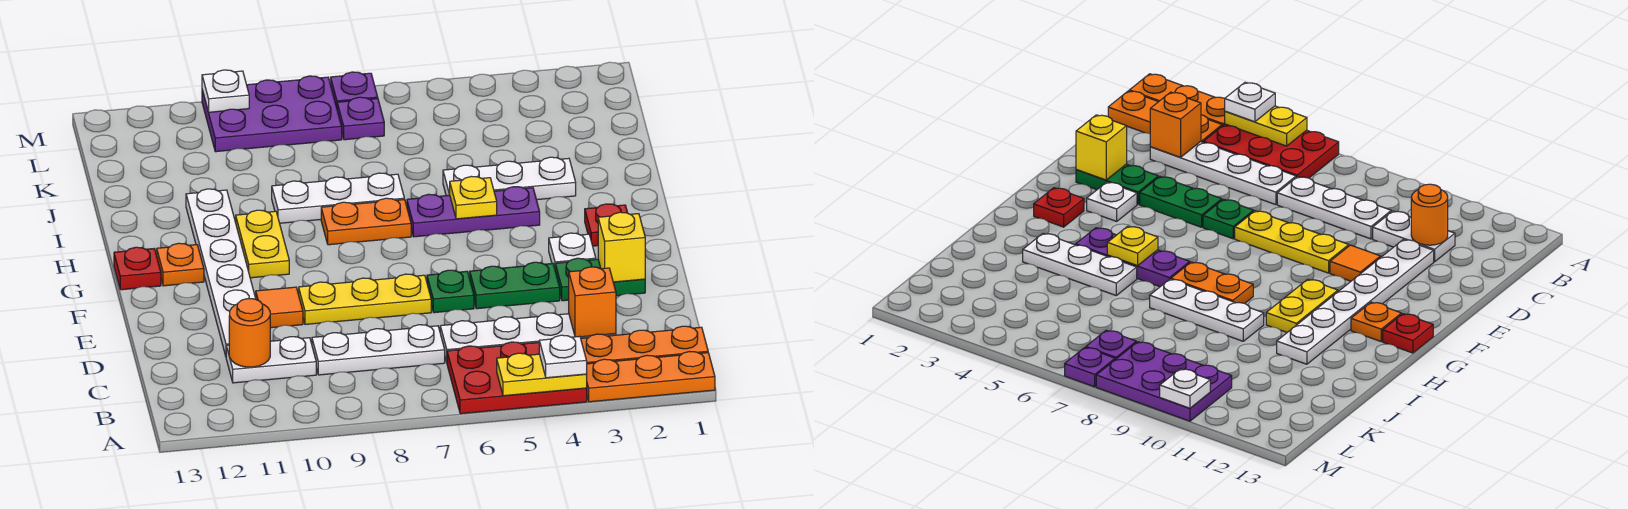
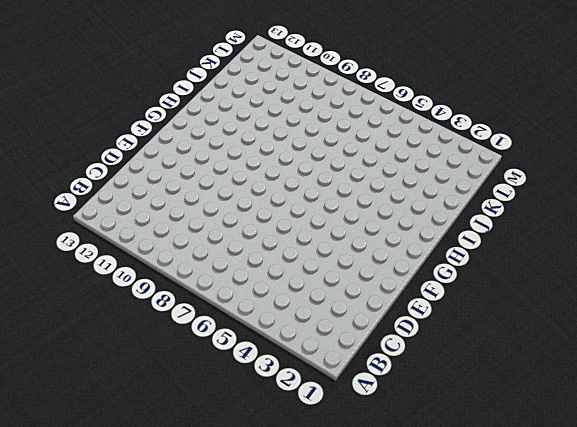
none -> orange 1x3 plate [586,352,715,402]
none -> red 2x3 plate [447,342,587,414]
none -> orange 1x3 plate [581,326,708,364]
none -> white 1x4 plate [440,313,616,362]

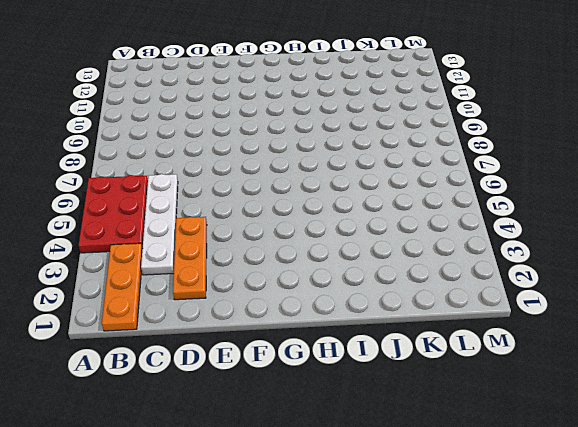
orange 1x3 plate [173,217,207,300] -> orange 1x3 plate moved to [586,352,715,402]
none -> white 1x3 plate [312,325,445,375]
none -> white 1x2 plate [226,337,316,383]
none -> white 1x6 plate [186,189,256,356]
none -> green 1x2 plate [555,258,645,301]

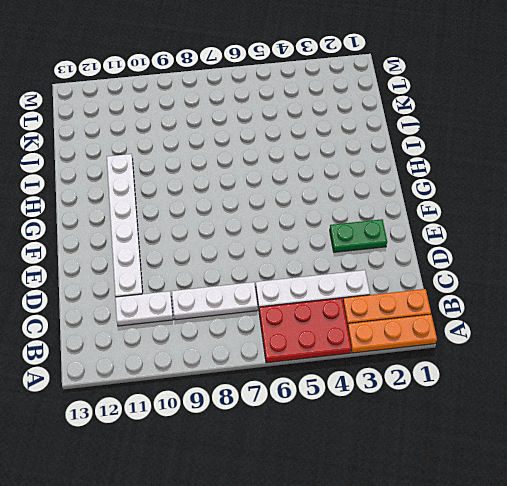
none -> green 1x2 plate [470,262,560,309]
none -> green 1x1 plate [427,270,474,313]
none -> yellow 1x3 plate [299,274,431,324]
none -> orange 1x1 tile [256,287,303,328]

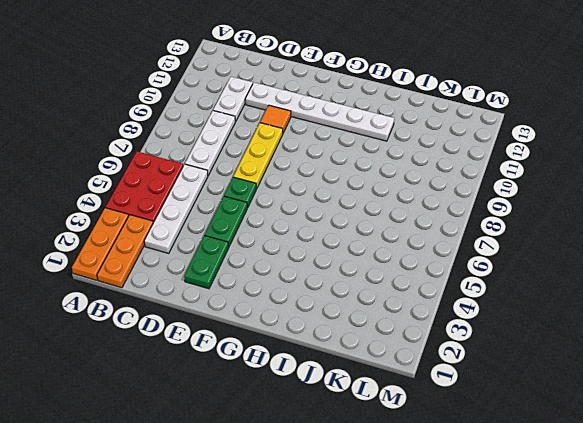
none -> white 1x1 plate [549,233,596,268]
none -> red 1x1 plate [585,204,628,246]
none -> yellow 1x2 plate [236,210,289,278]
none -> orange 1x1 plate [157,243,204,286]

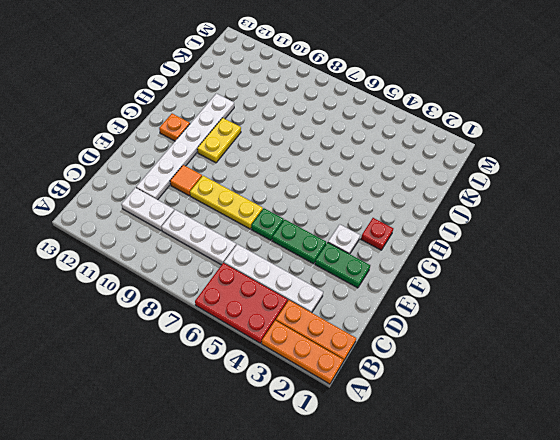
none -> red 1x1 plate [114,247,161,290]
none -> purple 1x3 plate [407,187,540,237]
none -> orange 1x2 plate [321,198,411,245]
none -> white 1x3 plate [443,157,576,200]

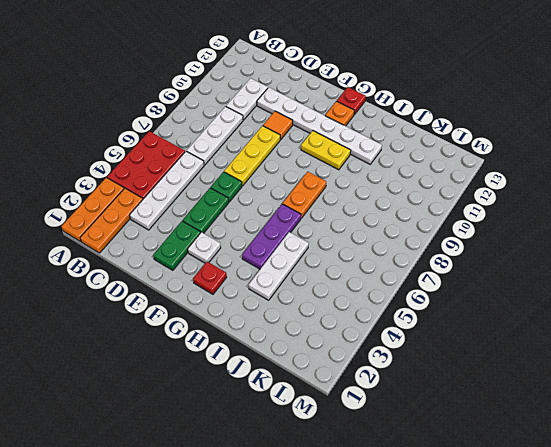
none -> white 1x3 plate [272,173,404,223]
none -> purple 1x1 plate [337,97,384,140]
none -> purple 2x3 plate [202,76,342,152]
none -> purple 1x1 plate [331,72,378,107]

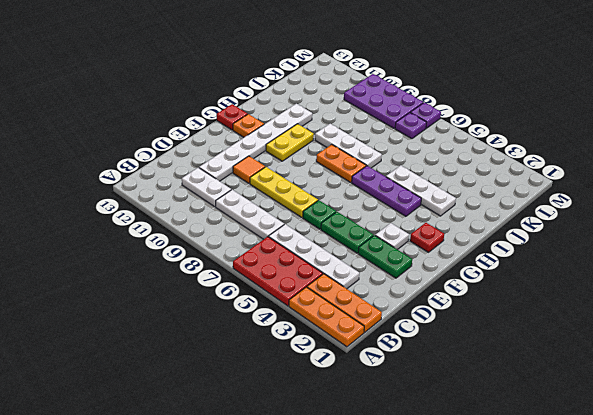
none -> yellow 1x2 plate [497,353,587,396]
none -> orange 1x1 brick [569,267,616,337]
none -> orange 1x1 round brick [229,299,270,367]
none -> yellow 1x1 brick [598,212,645,282]

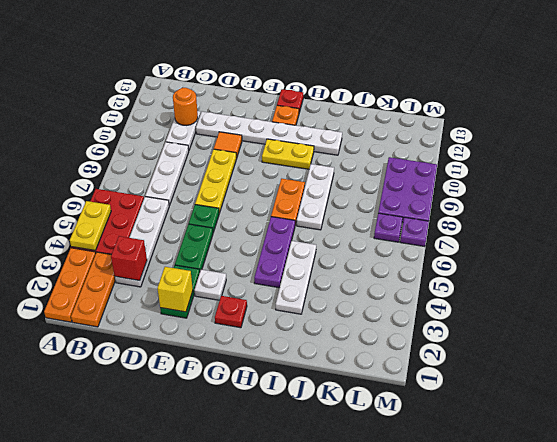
red 1x1 brick [111,236,147,281] -> orange 1x1 brick [569,267,616,337]
none -> yellow 1x1 plate [450,176,497,219]
none -> white 1x1 plate [202,70,249,112]
none -> white 1x1 plate [539,335,587,378]

